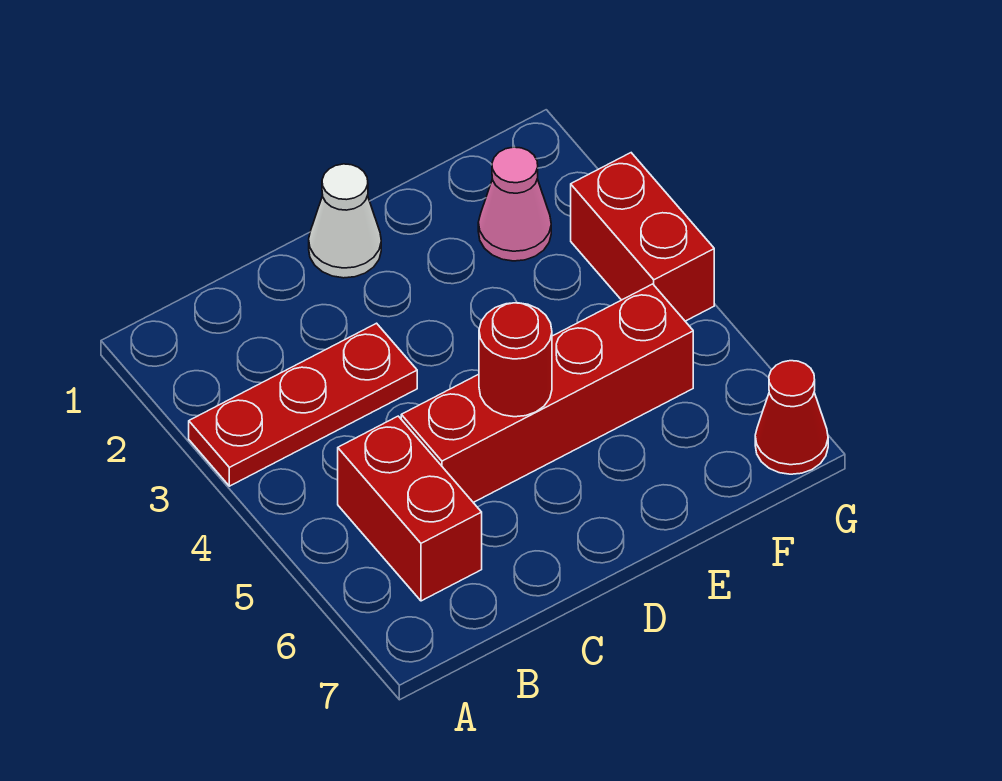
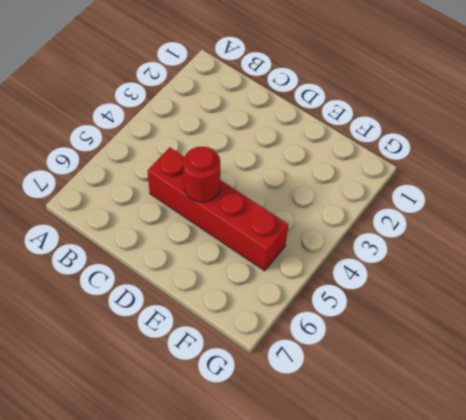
none -> red 1x3 plate [189,323,417,486]
none -> red 1x2 brick [338,416,482,601]

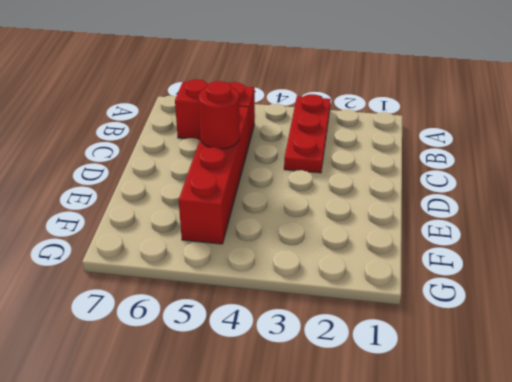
none -> white 1x1 cone [309,164,381,278]
none -> pink 1x1 cone [478,147,551,261]

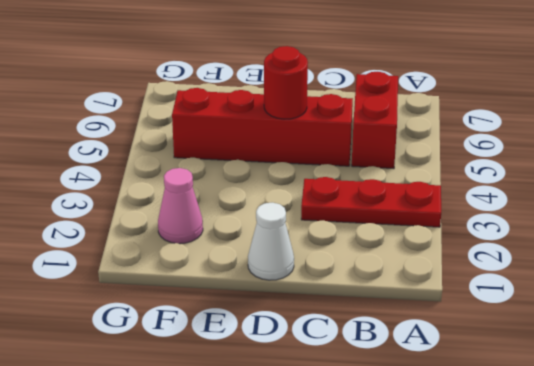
none -> red 1x2 brick [571,153,714,321]
none -> red 1x1 cone [755,361,828,474]

